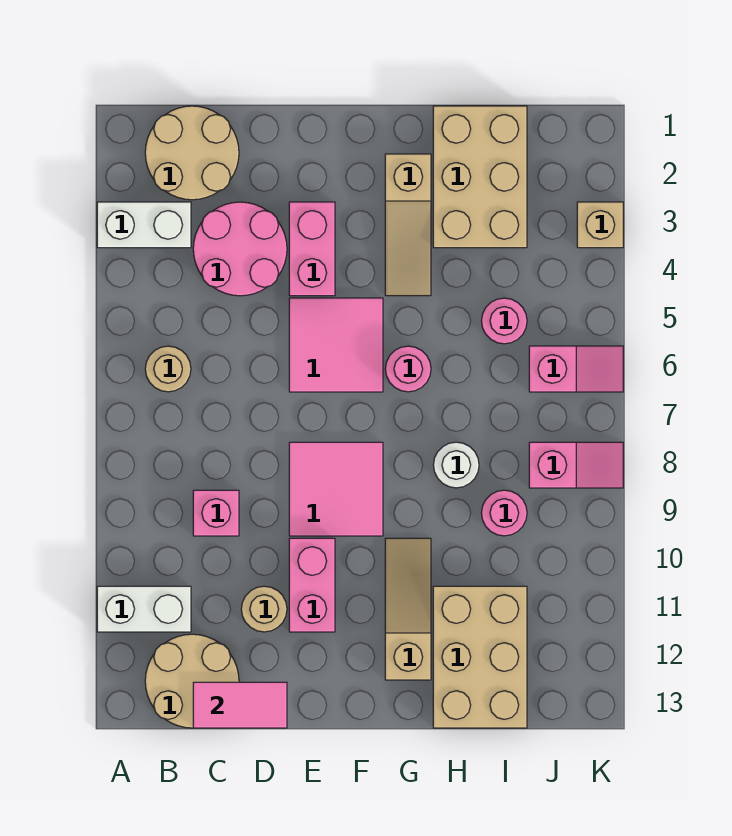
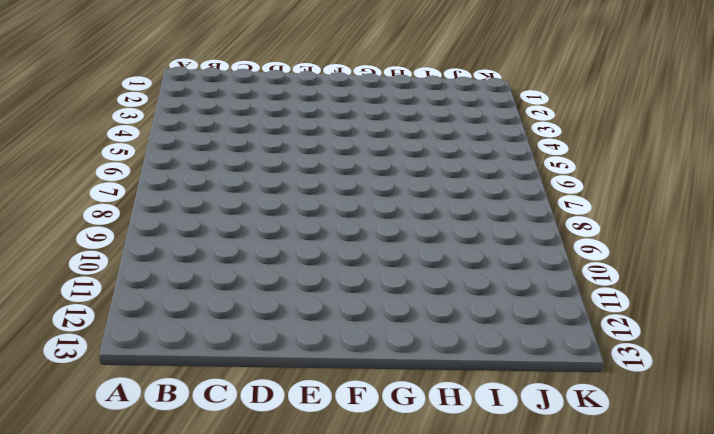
none -> white 1x2 brick [97,202,191,248]
none -> white 1x2 brick [97,586,191,632]
none -> tan 2x2 round brick [145,106,239,200]

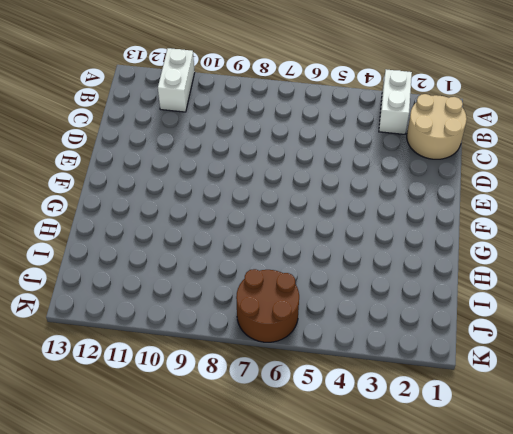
brown 2x2 round brick [236,269,299,342] -> pink 1x2 slope [529,346,623,392]
none -> tan 1x1 round brick [145,346,191,392]
none -> tan 2x2 round brick [145,634,239,728]
none -> pink 2x2 round brick [193,202,287,296]

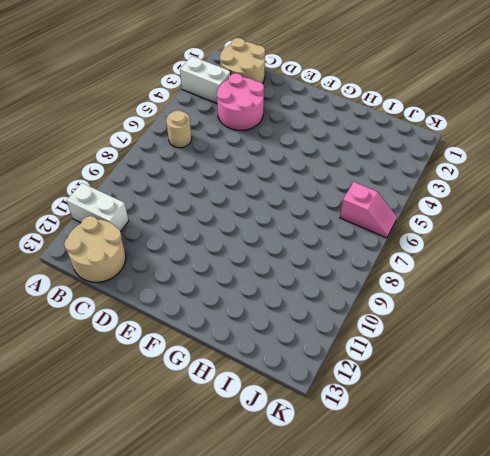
none -> pink 1x1 brick [193,490,239,536]
none -> tan 1x1 round brick [241,586,287,632]
none -> pink 1x2 brick [289,202,335,296]

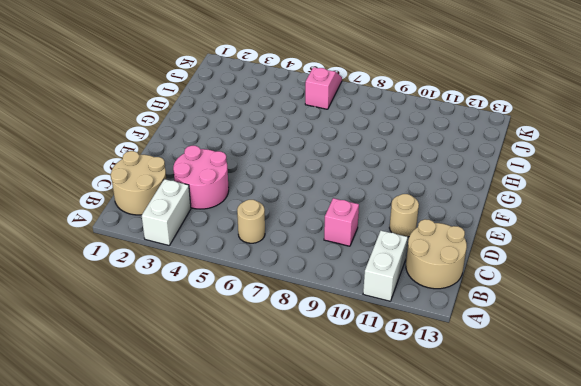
none -> pink 1x2 brick [289,202,335,296]
none -> pink 2x2 tile [289,298,383,392]
none -> pink 2x2 tile [289,442,383,536]

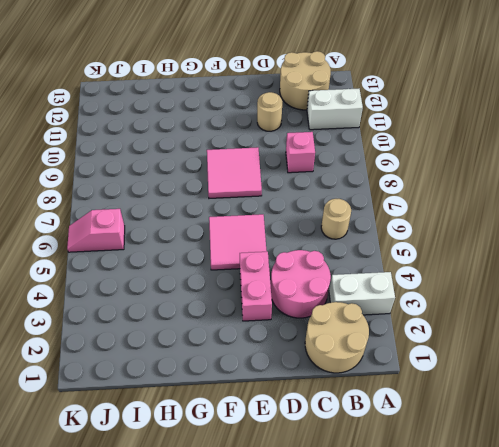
none -> pink 1x2 brick [289,538,335,632]
none -> tan 1x3 slope [385,154,431,296]
none -> pink 1x1 round brick [385,346,431,392]

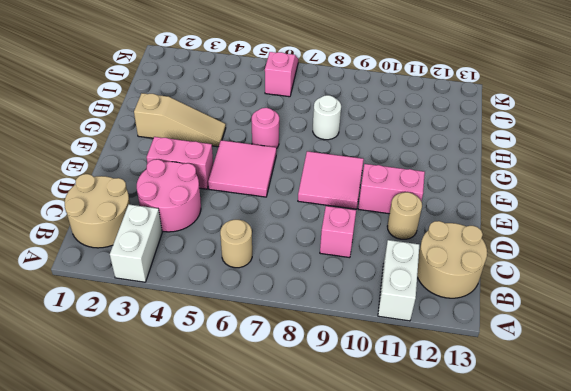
none -> tan 1x3 slope [385,538,431,680]
none -> tan 2x3 brick [433,106,527,248]
none -> tan 2x3 brick [433,586,527,728]

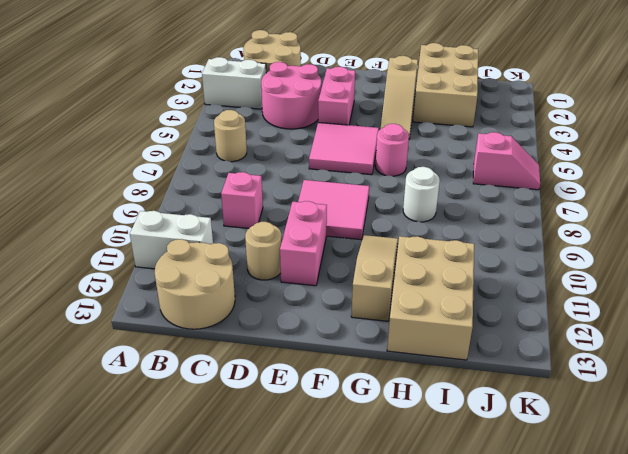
none -> pink 1x1 round brick [482,298,527,344]
none -> pink 1x1 round brick [481,490,527,536]
none -> pink 1x2 slope [529,442,623,488]

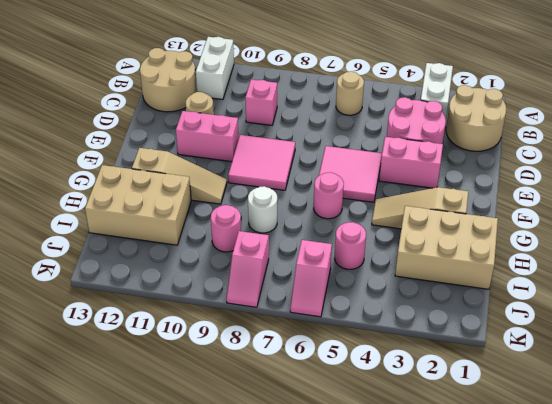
none -> tan 1x1 brick [577,202,623,248]
none -> pink 1x2 tile [193,682,287,728]

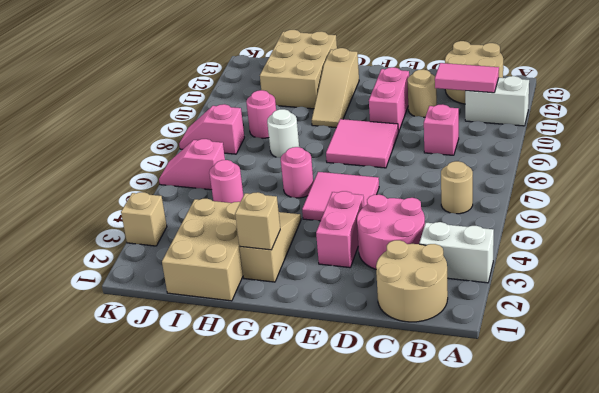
pink 1x2 tile [435,63,499,93] -> pink 1x2 tile moved to [193,682,287,728]
tan 1x1 brick [235,192,280,250] -> none

